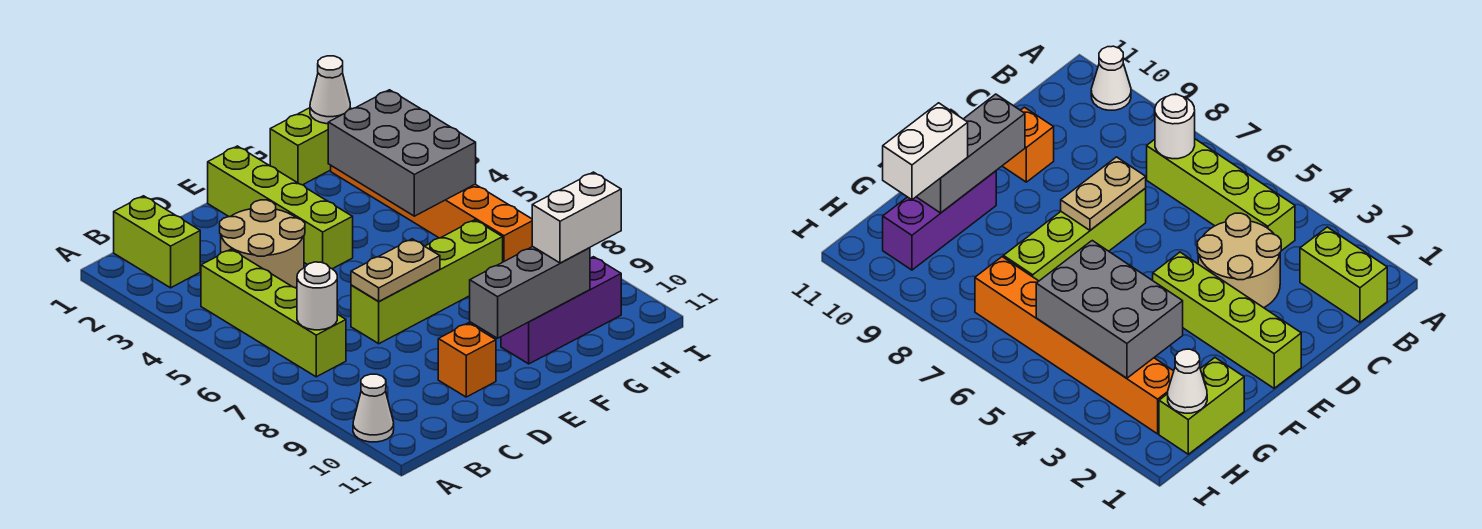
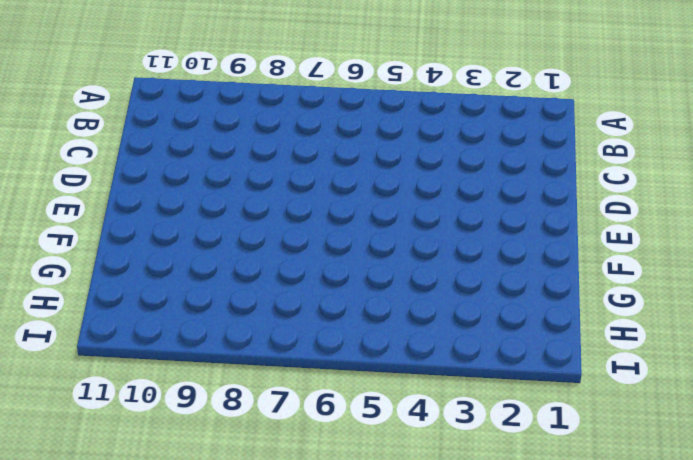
none -> white 1x1 cone [353,374,394,442]
none -> lime 1x2 brick [114,196,200,288]
none -> lime 1x4 brick [201,249,346,377]

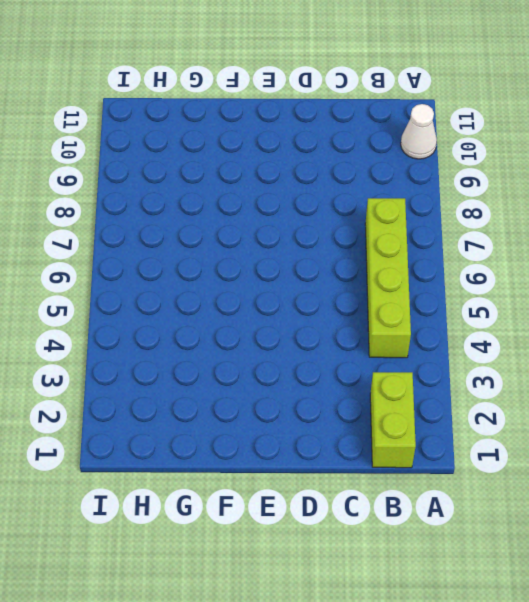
none -> tan 2x2 round brick [220,200,305,288]
none -> lime 1x4 brick [351,220,503,344]
none -> orange 1x1 brick [438,323,496,397]

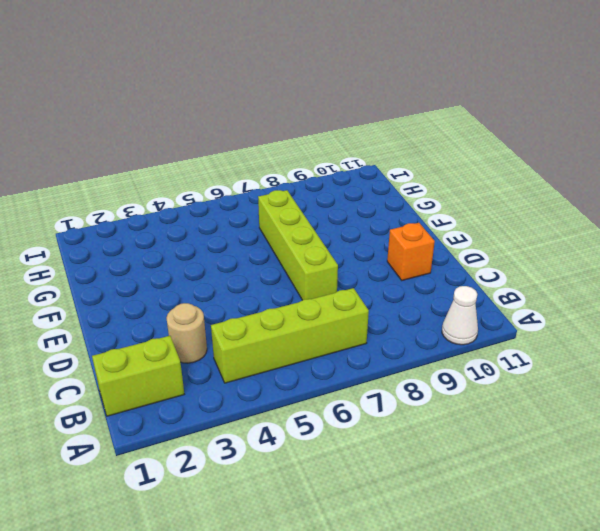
tan 1x1 round brick [167,303,207,363] -> tan 2x2 round brick [220,200,305,288]
none -> lime 1x4 brick [208,146,353,269]
none -> purple 1x3 brick [501,257,621,364]
none -> lime 1x2 brick [270,108,351,185]

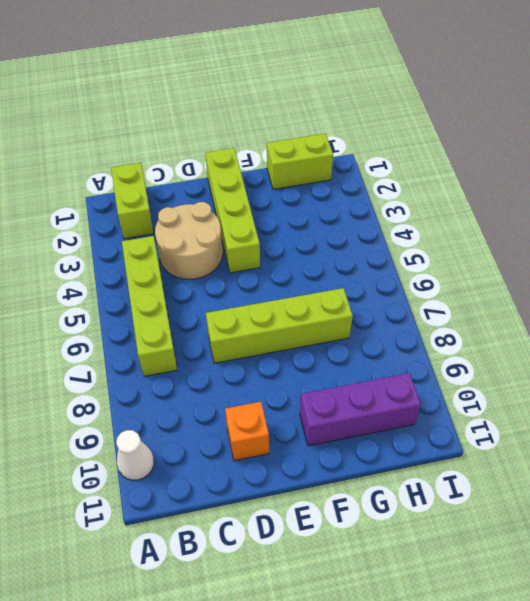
none -> orange 1x6 brick [331,166,533,262]
none -> white 1x1 round brick [297,262,337,330]
none -> tan 1x2 plate [351,239,440,301]

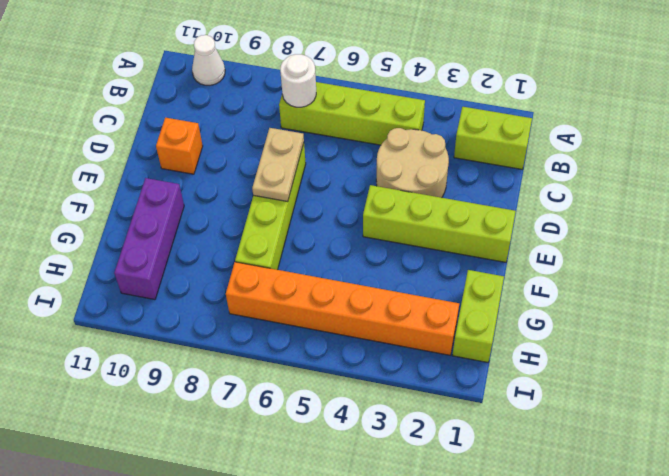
none -> grey 1x3 brick [470,247,590,338]
none -> grey 2x3 brick [328,90,476,216]
none -> white 1x1 cone [310,56,350,124]

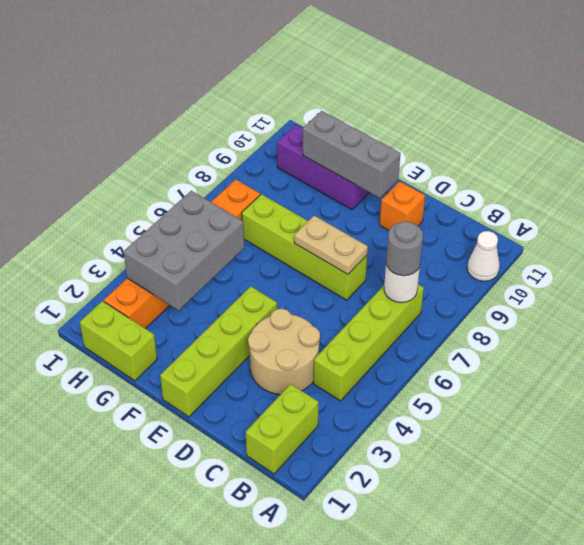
grey 1x1 round brick [386,221,423,276] -> none
none -> white 1x1 cone [310,56,350,124]
none -> white 1x2 brick [532,172,621,263]

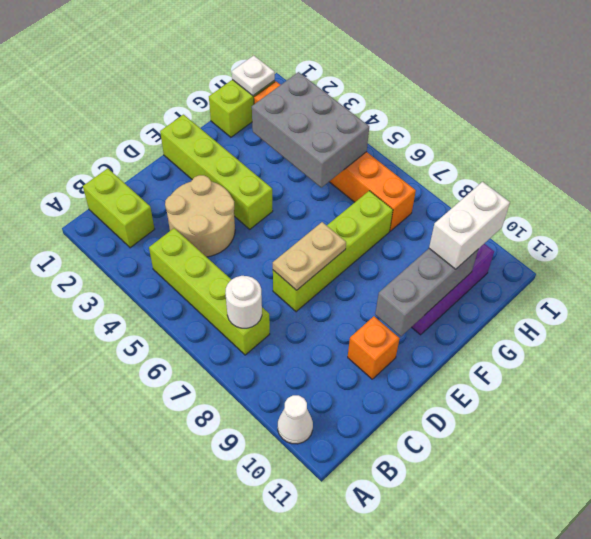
white 1x1 plate [232,56,275,96] -> white 1x1 cone [310,56,350,124]

